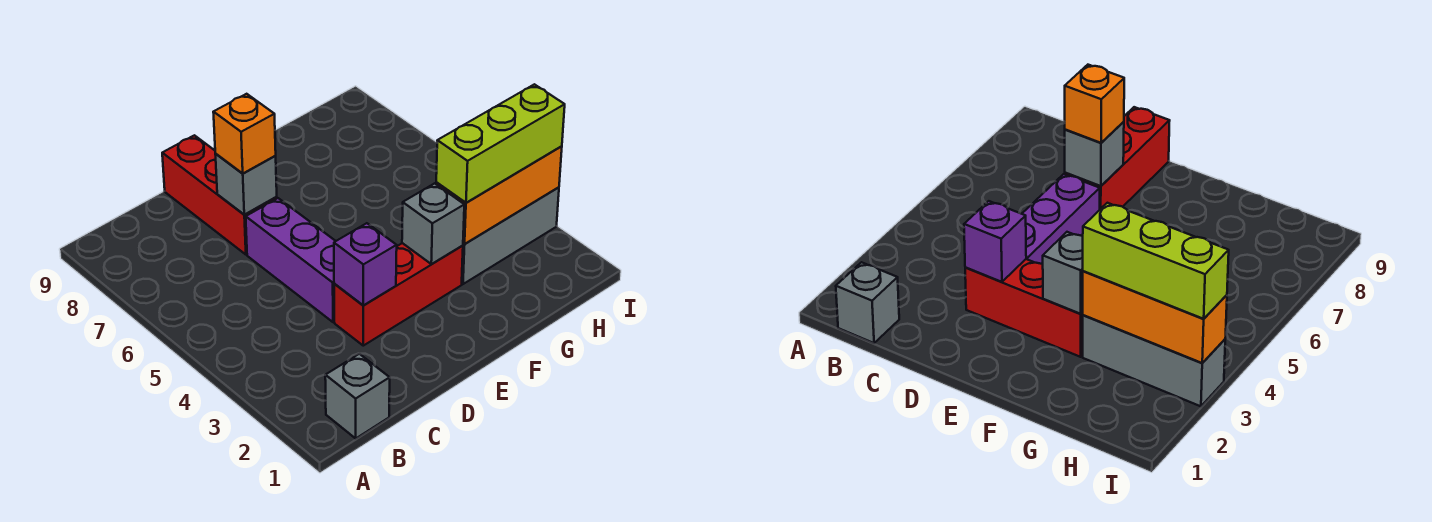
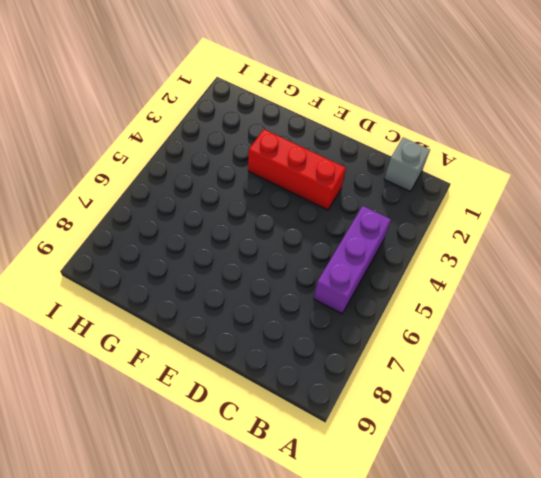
purple 1x3 brick [314,206,391,314] -> purple 1x3 brick moved to [246,198,335,322]
none -> red 1x3 brick [162,135,277,255]
none -> grey 1x3 brick [462,187,559,284]

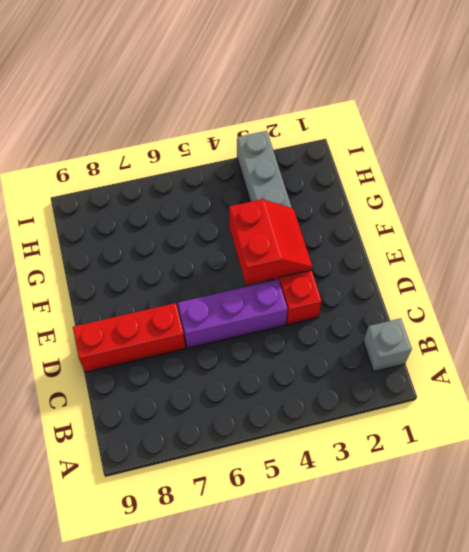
red 2x2 slope [229,199,312,285] -> grey 1x1 brick [402,183,464,264]
none -> purple 1x1 brick [334,223,397,305]
none -> grey 1x1 brick [215,154,277,215]

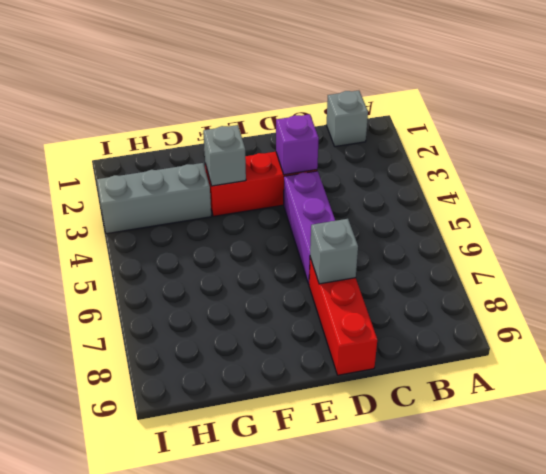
none -> orange 1x3 brick [436,146,562,244]
none -> orange 1x1 brick [213,94,276,174]

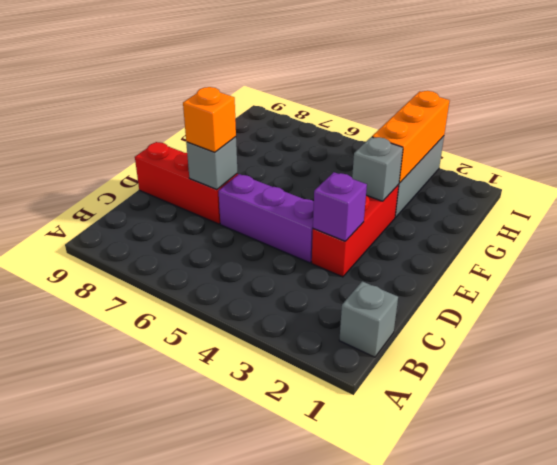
none -> lime 1x3 brick [436,84,565,203]

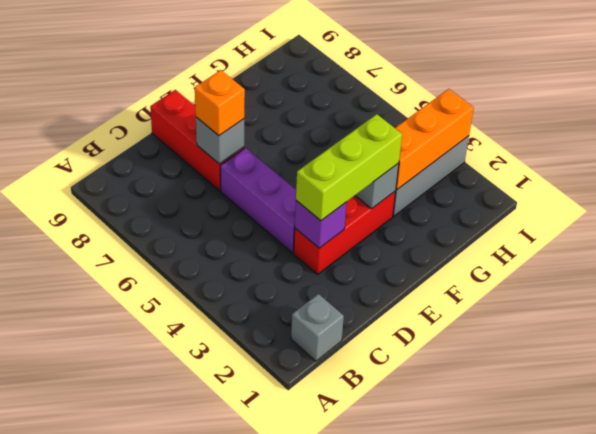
lime 1x3 brick [296,114,402,221] -> lime 1x3 brick moved to [436,84,565,203]

